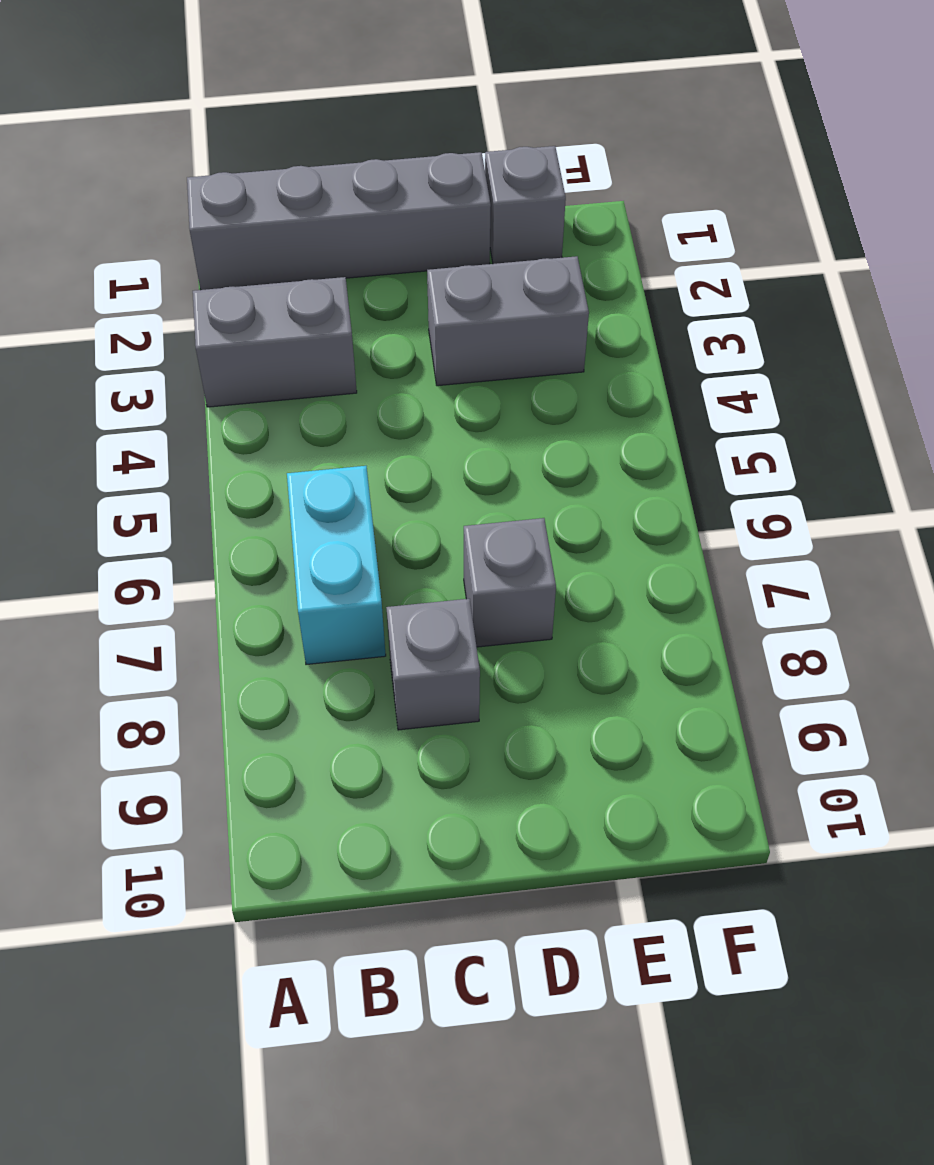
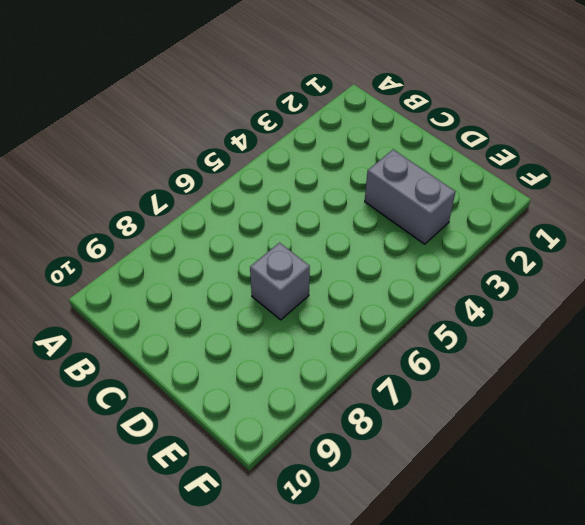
none -> grey 1x4 brick [187,152,491,290]
none -> grey 1x2 brick [193,277,357,407]

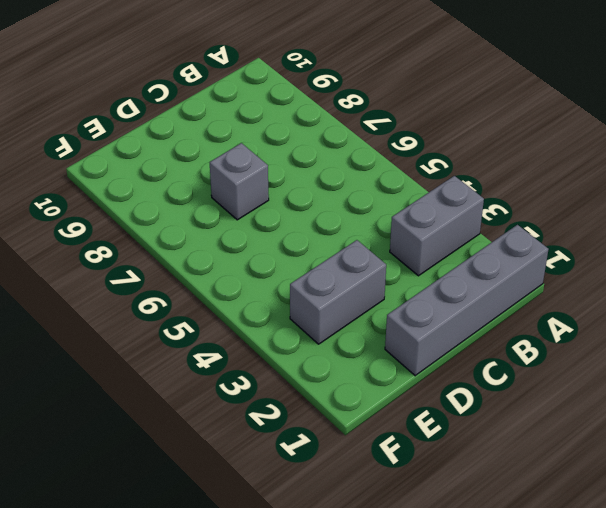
none -> cyan 1x2 brick [287,466,386,665]
none -> grey 1x1 brick [386,599,480,730]

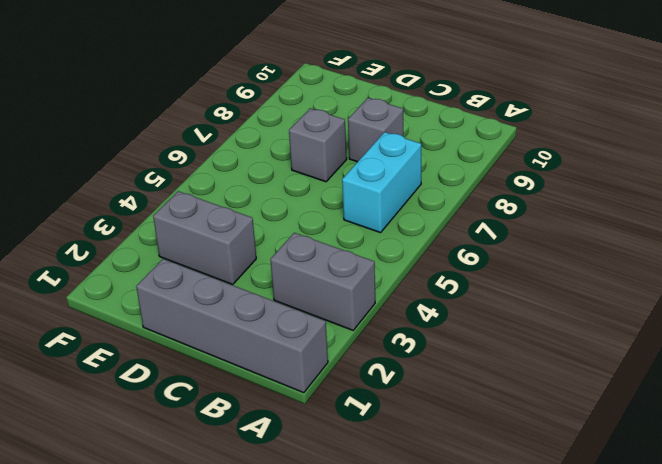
none -> grey 1x1 brick [485,146,566,264]

